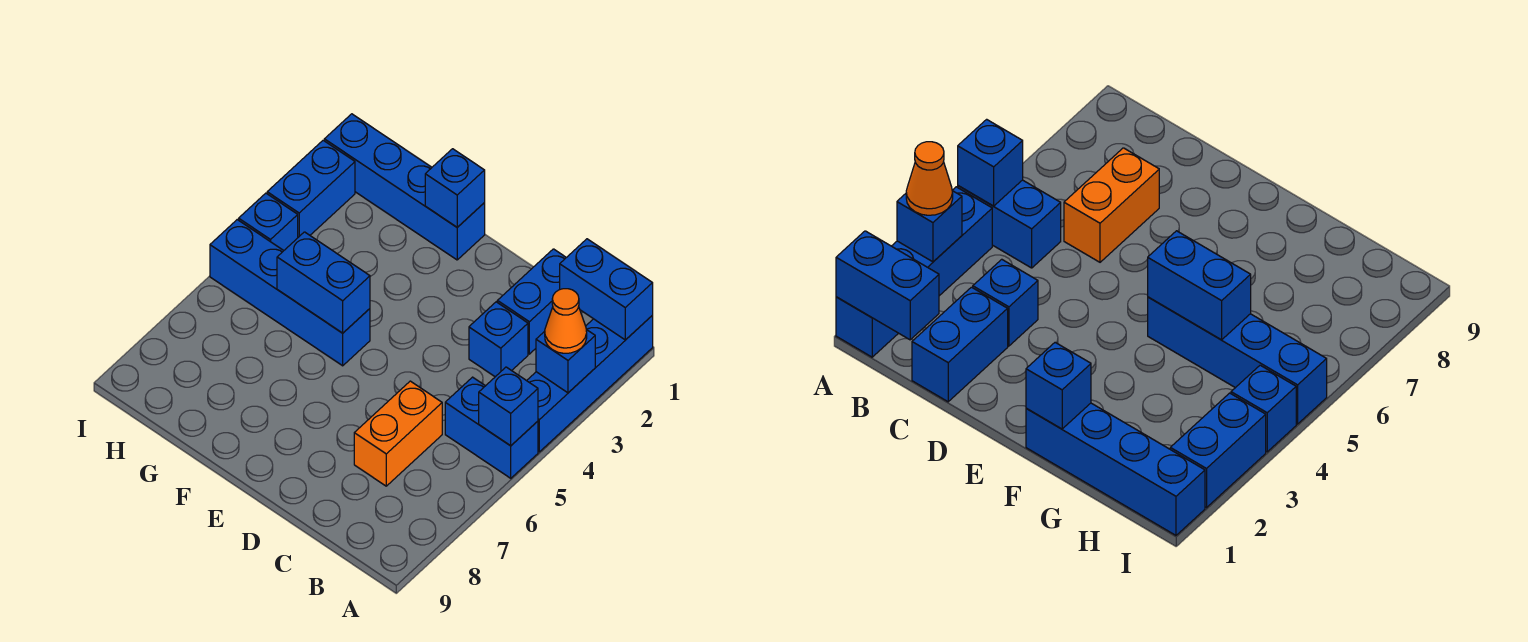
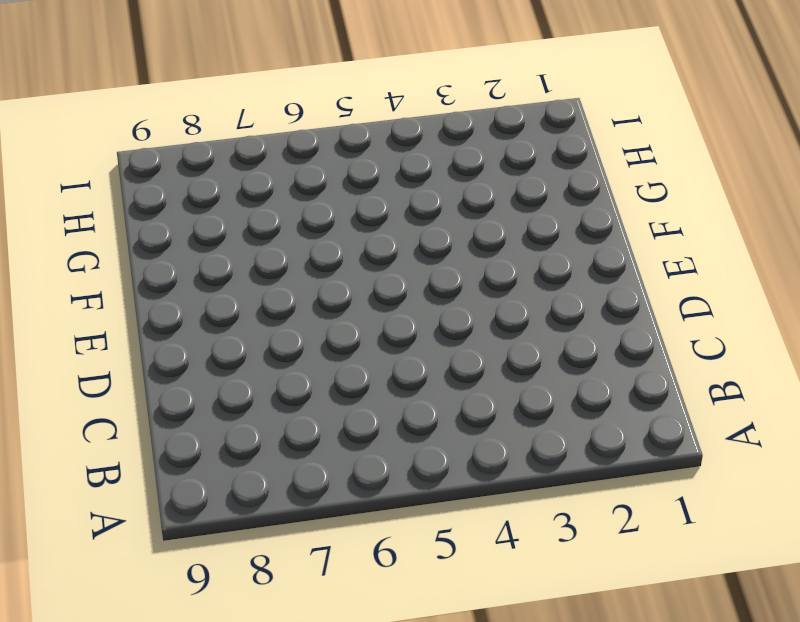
none -> blue 1x4 brick [527,316,653,452]
none -> blue 1x2 brick [445,377,538,478]
none -> blue 1x2 brick [497,249,566,354]

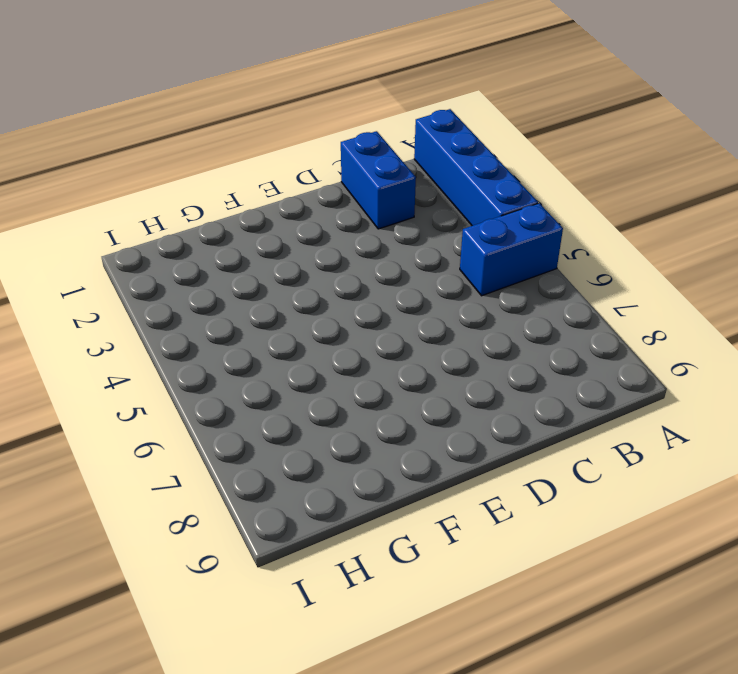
none -> blue 1x1 brick [469,302,528,377]
none -> orange 1x2 brick [354,381,442,486]
none -> blue 1x4 brick [324,114,485,260]

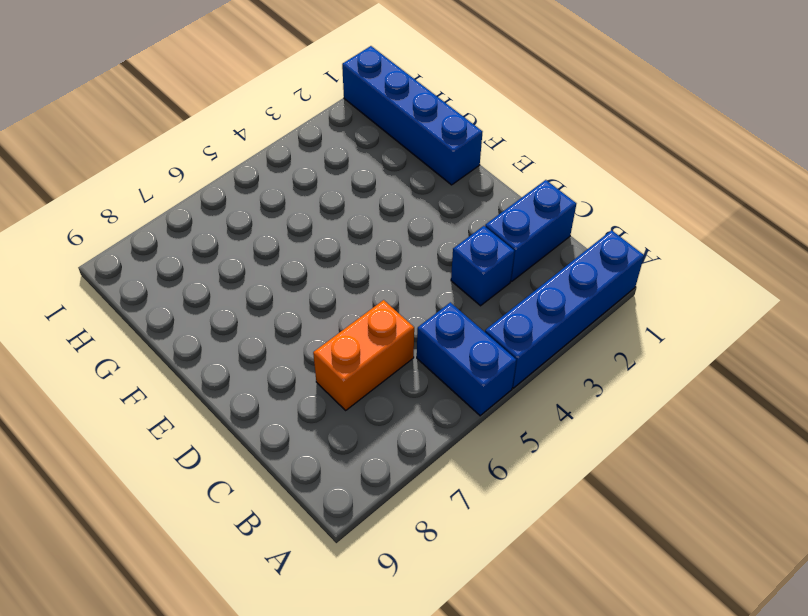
none -> blue 1x4 brick [210,220,370,366]
none -> blue 1x2 brick [267,140,355,237]
none -> blue 1x1 brick [239,193,298,250]

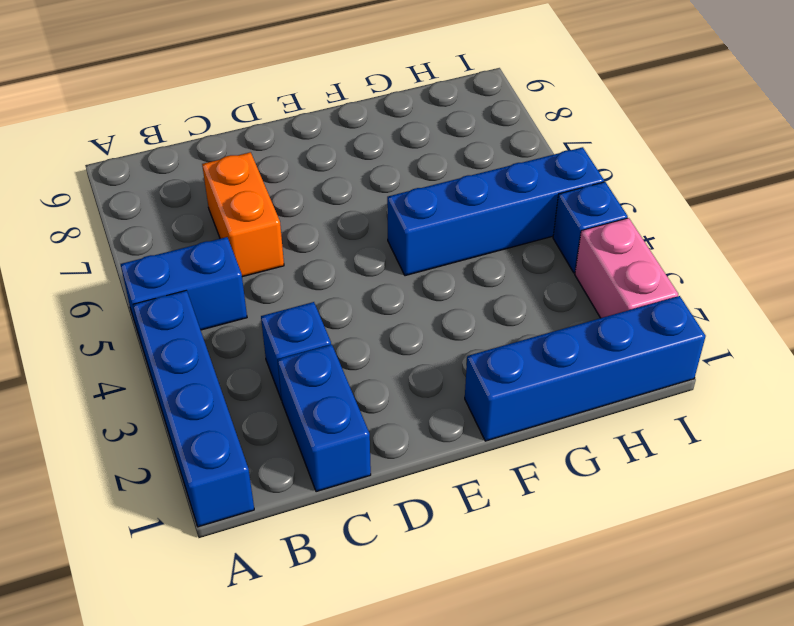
pink 1x2 brick [575,218,678,318] -> blue 1x2 brick [267,140,355,237]
none -> blue 1x2 brick [560,239,653,340]
none -> blue 1x1 brick [536,330,595,393]
none -> blue 1x1 brick [479,367,538,446]

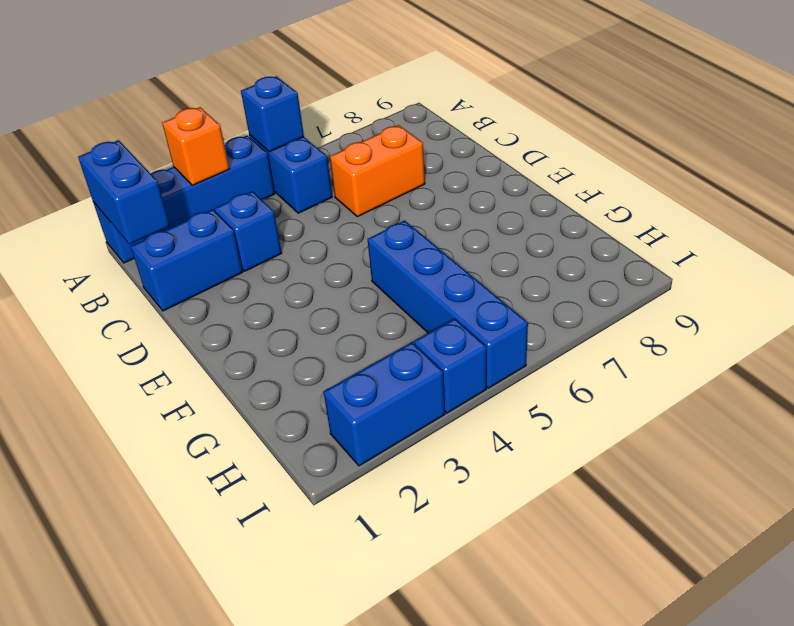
orange 1x1 brick [162,107,229,185] -> blue 1x1 brick [536,330,595,393]
none -> blue 1x4 brick [324,114,485,260]
none -> blue 1x1 brick [425,149,485,227]
none -> blue 1x2 brick [277,232,370,333]

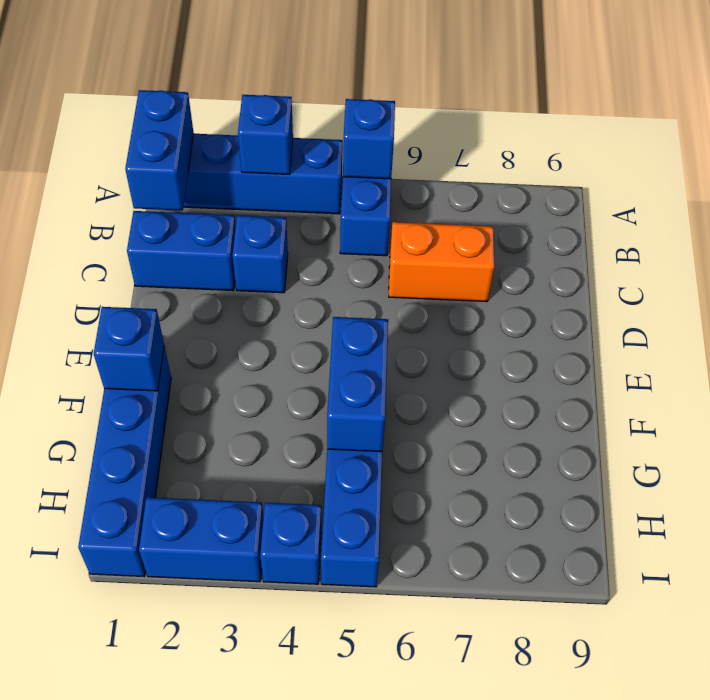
none -> orange 1x1 cone [545,289,587,353]

